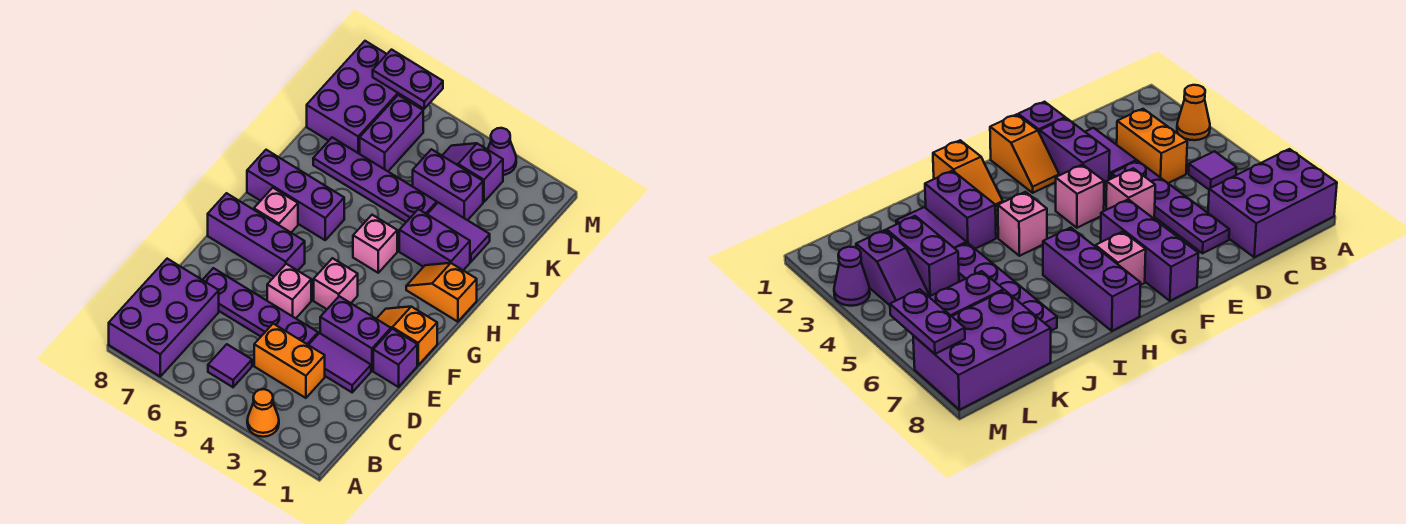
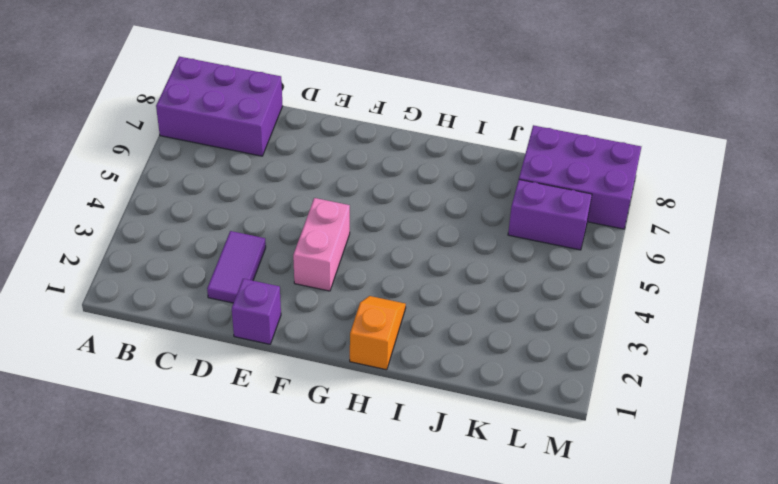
pink 1x2 brick [293,198,350,291] -> pink 1x1 brick [314,258,358,309]
none -> orange 1x1 cone [247,389,279,437]
none -> purple 1x1 tile [208,344,252,387]
none -> orange 1x2 brick [254,324,325,398]

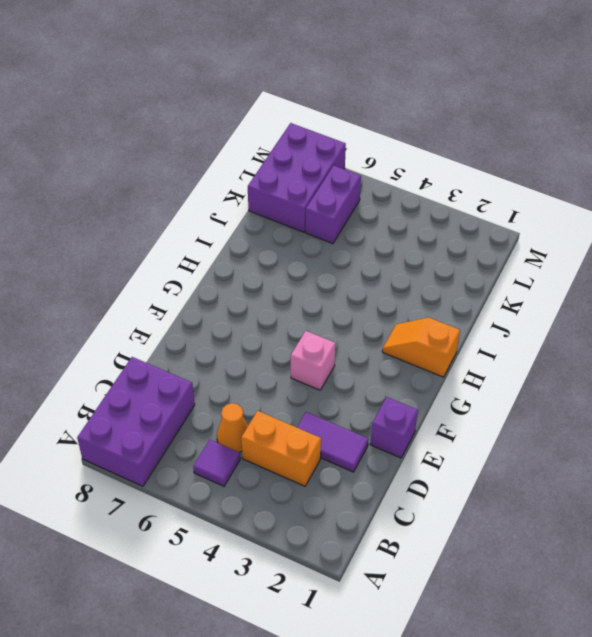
orange 1x1 cone [217,403,248,452] -> orange 1x1 cone moved to [247,389,279,437]
none -> purple 1x4 plate [203,268,318,345]
none -> purple 1x2 brick [320,296,391,371]
none -> pink 1x1 brick [267,264,311,318]

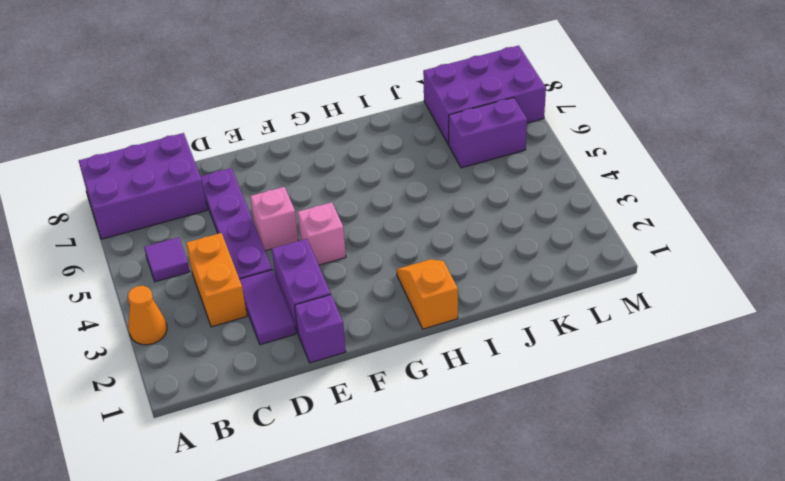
none -> orange 1x2 slope [377,307,437,365]
none -> purple 1x3 brick [208,193,305,277]
none -> pink 1x1 brick [254,188,298,232]

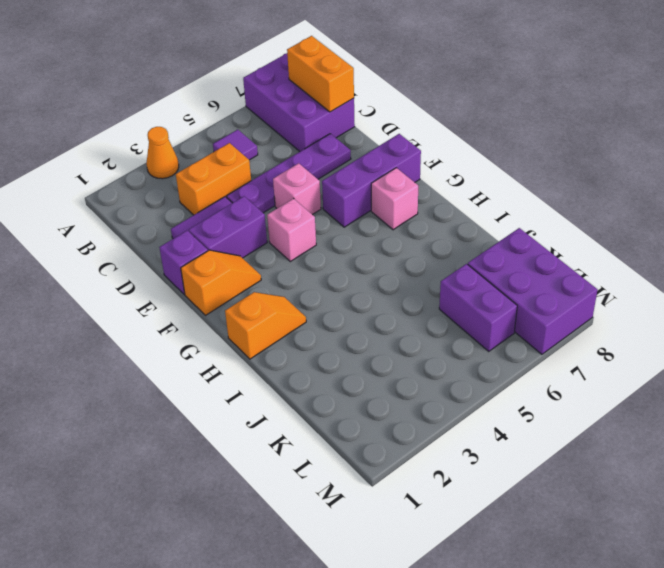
orange 1x2 brick [287,36,354,112] -> none
none -> pink 1x1 brick [353,215,397,273]
none -> purple 1x3 brick [247,150,344,240]
none -> purple 1x2 brick [399,209,470,270]

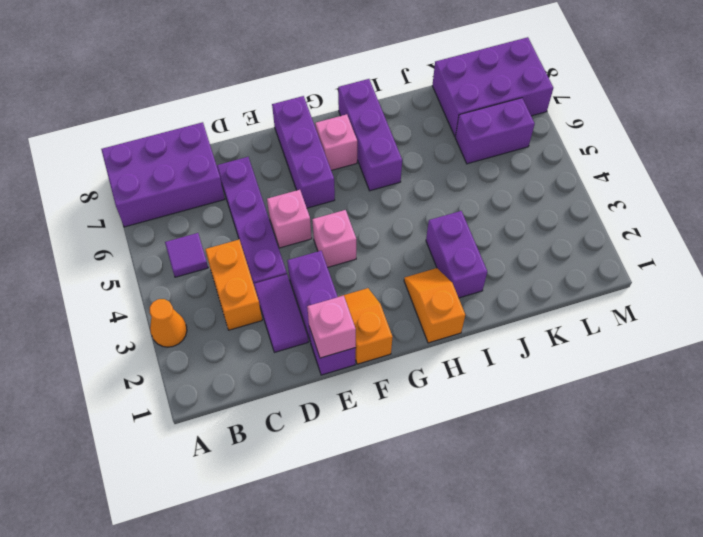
pink 1x1 brick [307,296,356,358] -> pink 1x1 brick moved to [353,215,397,273]
none -> purple 1x2 tile [427,203,490,262]
none -> purple 1x4 plate [313,138,437,222]
none -> purple 1x2 brick [413,149,483,220]

